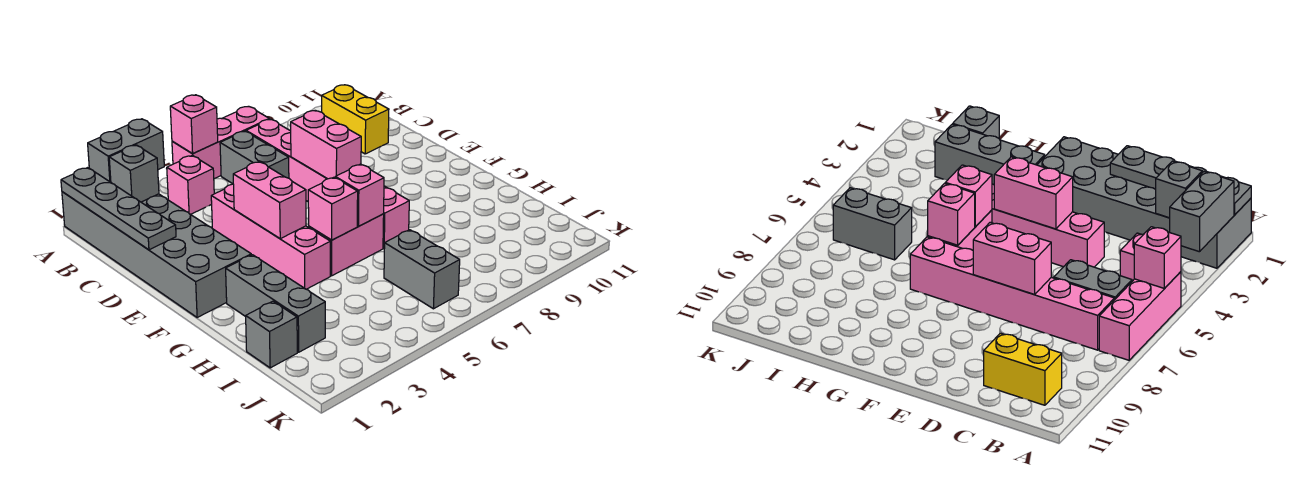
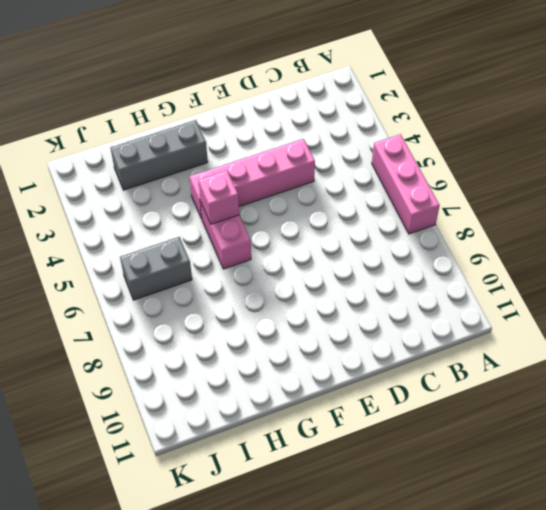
none -> grey 2x6 brick [62,192,251,318]
none -> pink 1x1 brick [167,155,214,214]
none -> grey 1x2 brick [220,131,289,184]

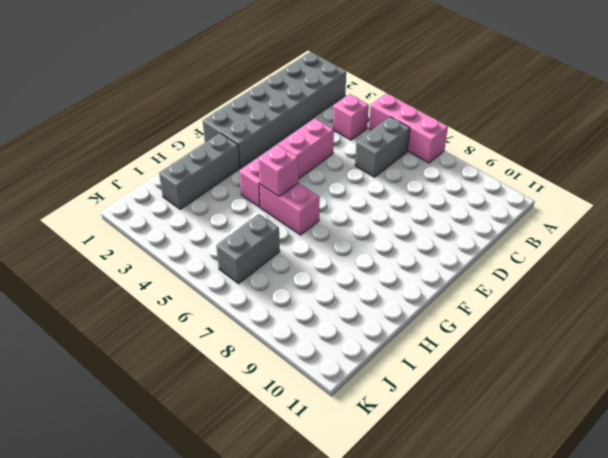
none -> pink 1x6 brick [246,119,409,248]
none -> yellow 1x2 brick [322,85,389,154]
none -> grey 1x1 brick [246,301,297,368]

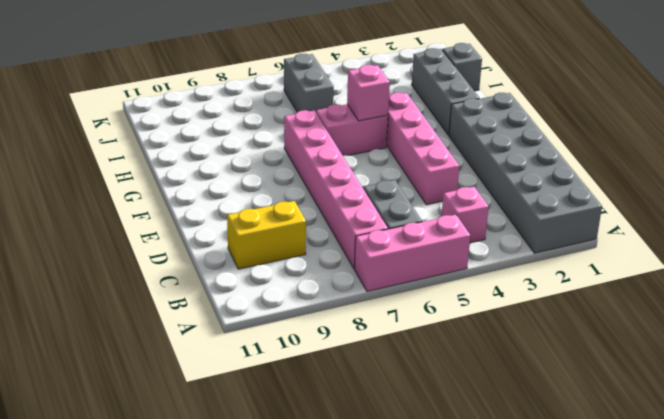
yellow 1x2 brick [227,201,306,269] -> yellow 1x2 brick turned to [322,85,389,154]
none -> grey 1x4 plate [61,168,176,250]
none -> grey 1x2 brick [88,119,164,182]
none -> pink 1x1 brick [170,95,218,154]

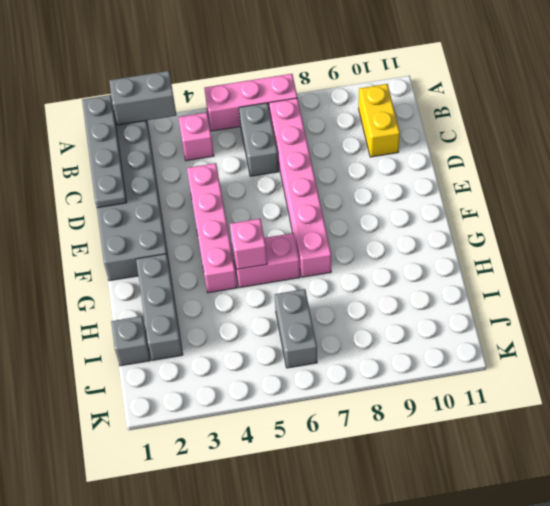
none -> pink 1x1 brick [170,95,218,154]
none -> grey 1x1 brick [109,145,159,202]
none -> pink 1x2 brick [291,110,361,179]

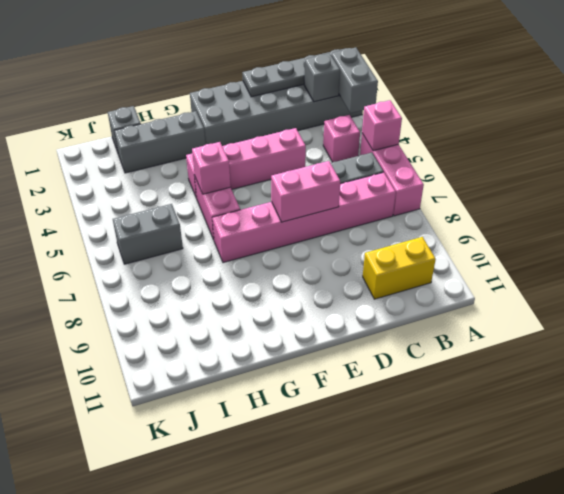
none -> pink 1x2 brick [233,162,306,239]
none -> pink 1x1 brick [335,164,384,226]

